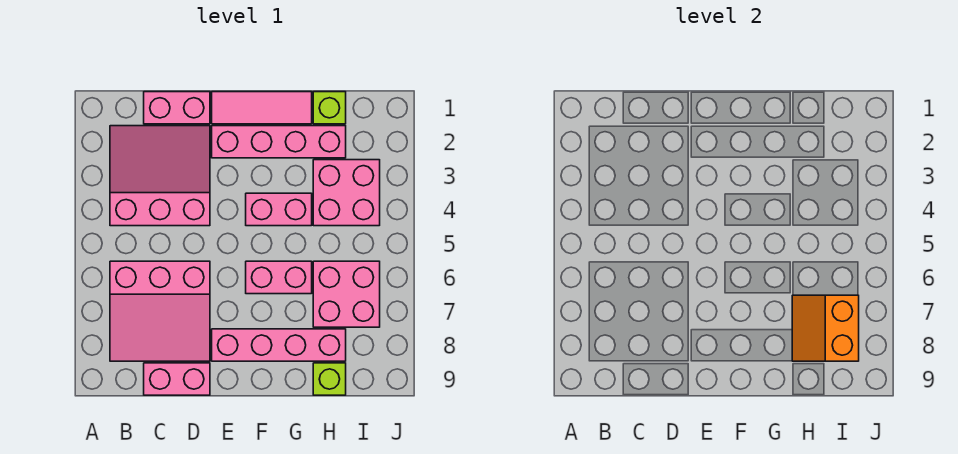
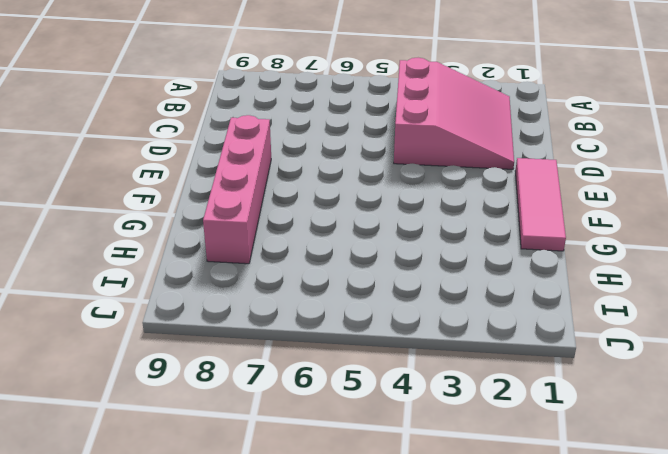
none -> pink 3x3 slope [110,261,210,361]
none -> pink 1x2 brick [144,92,210,124]
none -> pink 1x2 brick [144,363,210,395]

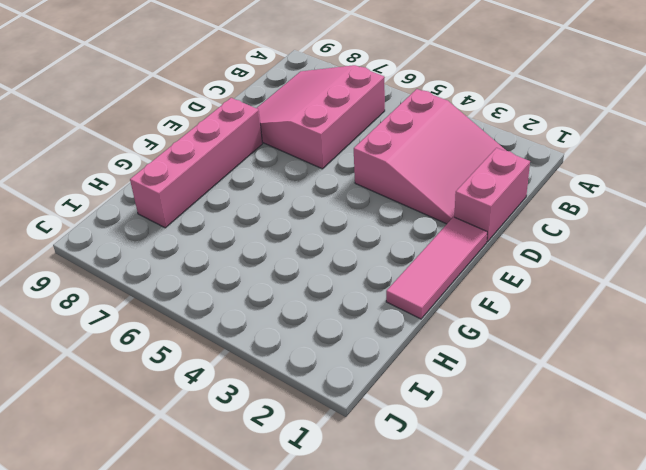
none -> pink 1x2 brick [144,363,210,395]
none -> pink 1x4 brick [212,126,346,158]
none -> pink 1x2 brick [246,193,312,226]

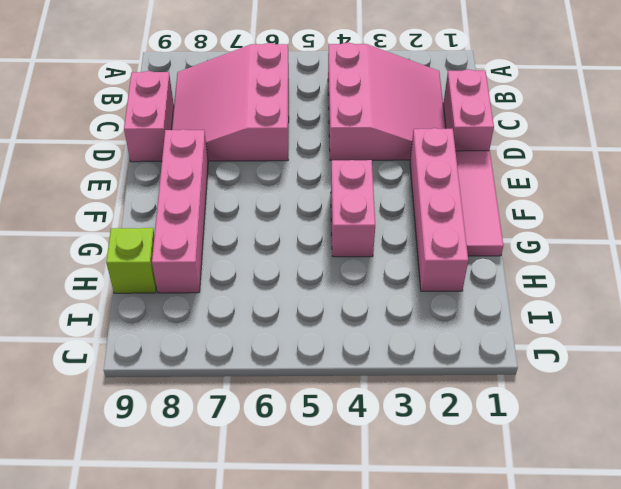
none -> pink 1x2 brick [246,261,312,294]
none -> lime 1x1 brick [313,92,346,124]
none -> pink 2x2 brick [313,160,380,226]

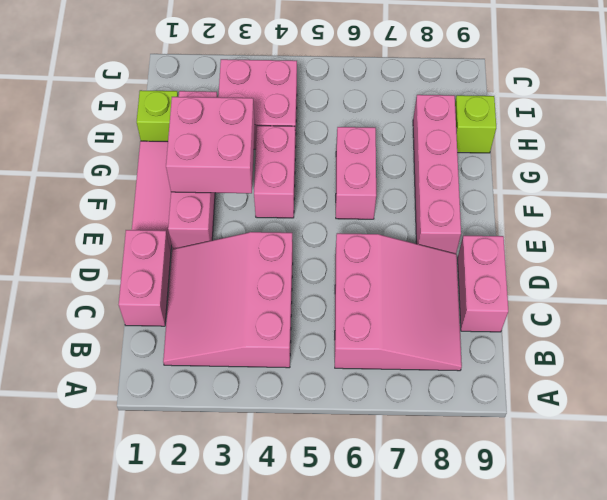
pink 2x2 brick [166,97,255,193] -> pink 2x2 brick moved to [313,261,380,327]
none -> orange 2x2 slope [792,295,859,361]

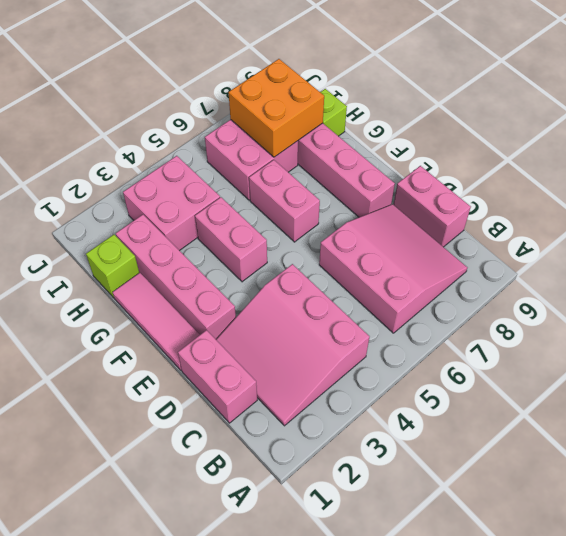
orange 2x2 brick [229,59,324,157] -> orange 2x2 slope [792,295,859,361]

